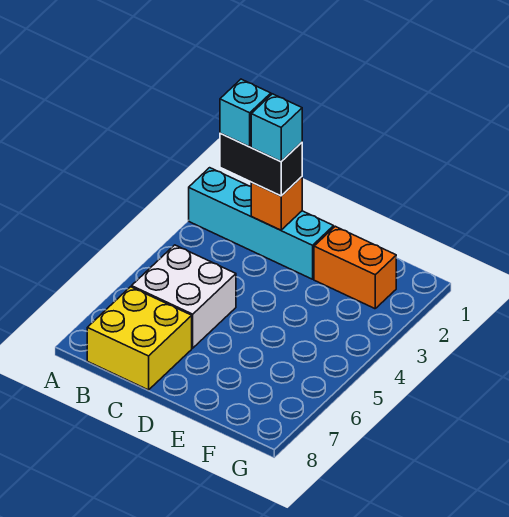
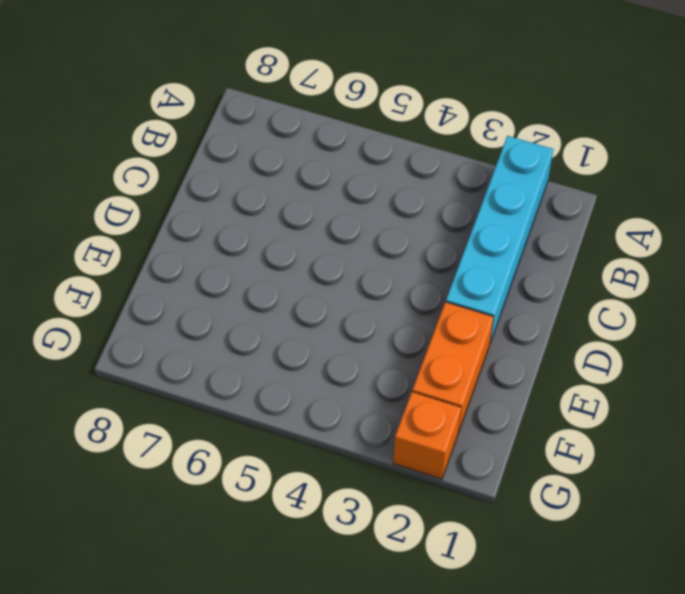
orange 1x1 brick [393,392,461,479] -> orange 1x1 brick moved to [251,177,302,230]
none -> white 2x2 brick [132,245,236,348]
none -> yellow 2x2 brick [87,287,192,390]

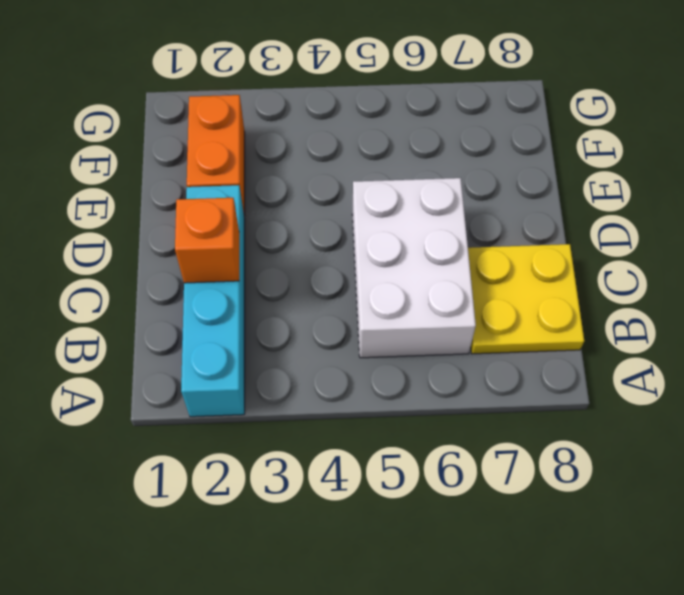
white 2x3 brick [352,178,476,358] -> white 2x2 brick [132,245,236,348]
yellow 2x2 plate [468,244,584,354] -> yellow 2x2 brick [87,287,192,390]
none -> black 1x2 brick [220,133,302,196]
none -> cyan 1x1 brick [220,79,271,147]

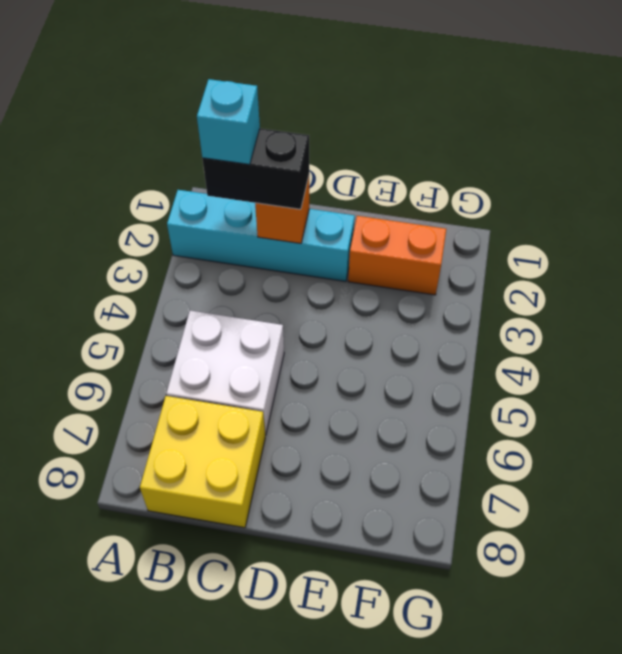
none -> cyan 1x1 brick [251,94,302,161]

